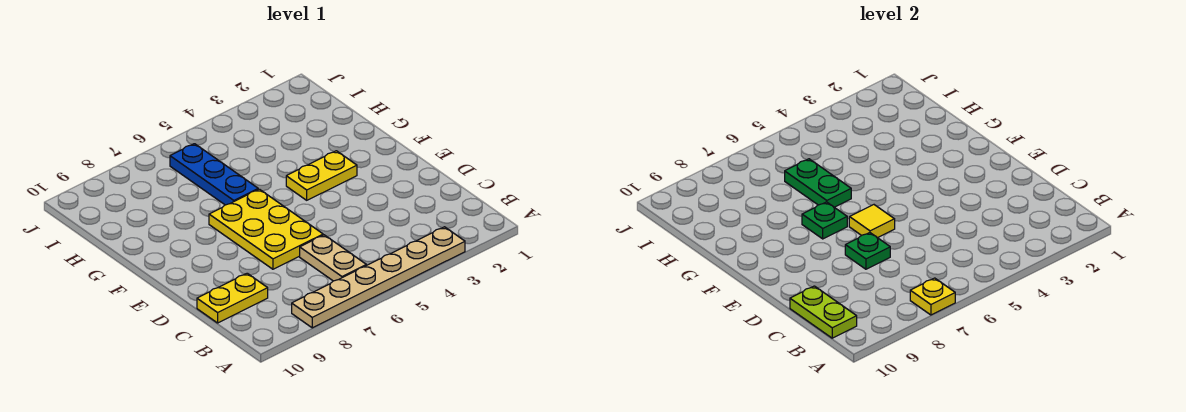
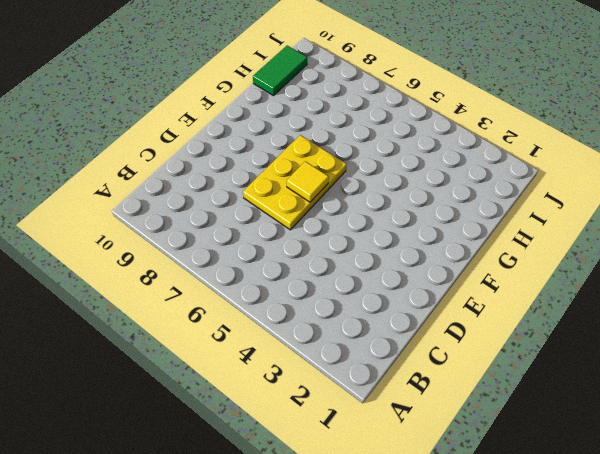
green 1x2 tile [253,46,307,96] -> none
none -> tan 1x6 plate [292,227,465,328]
none -> tan 1x2 plate [300,235,366,281]
none -> yellow 1x2 plate [197,273,268,323]

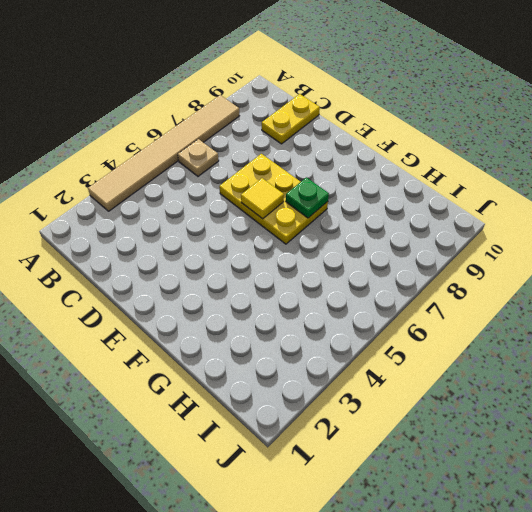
tan 1x6 tile [88,95,239,211] -> tan 1x6 plate [292,227,465,328]
tan 1x1 plate [178,139,219,176] -> tan 1x2 plate [300,235,366,281]
none -> yellow 1x2 plate [286,151,357,200]
none -> blue 1x3 plate [170,144,258,205]
none -> yellow 1x1 plate [910,278,955,315]

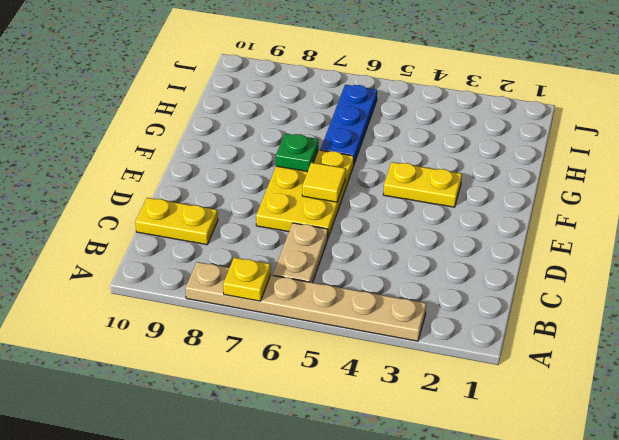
none -> lime 1x2 plate [790,286,857,338]
none -> green 1x1 plate [845,233,890,269]
none -> green 1x2 plate [785,159,851,207]

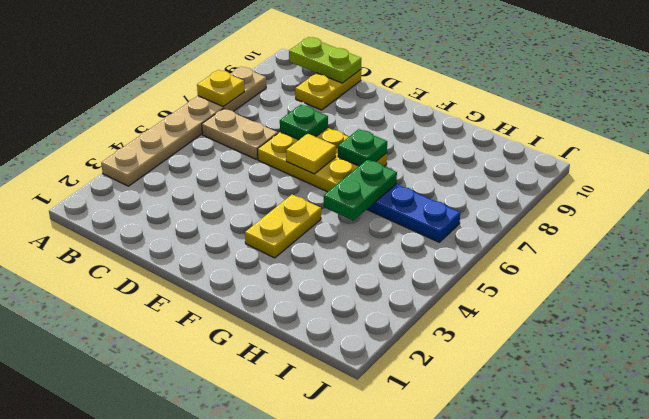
green 1x2 plate [324,159,397,220] -> green 1x2 plate turned to [785,159,851,207]

